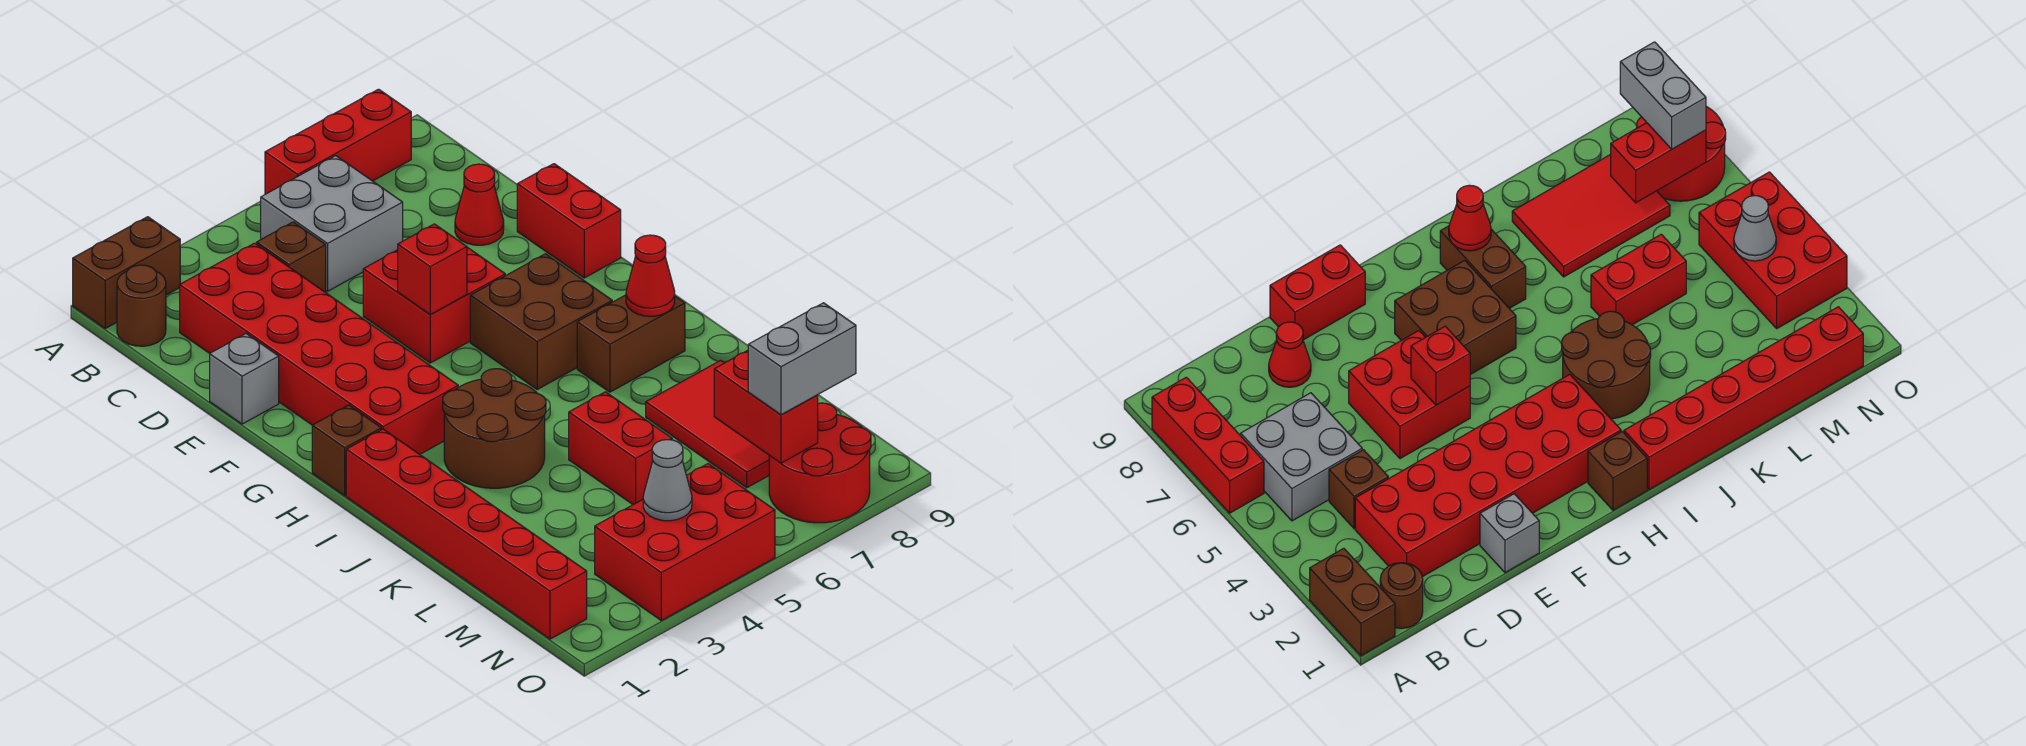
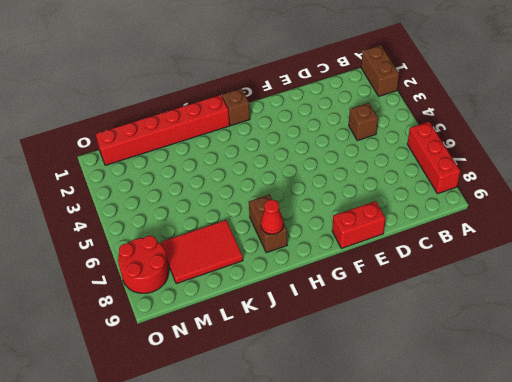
none -> brown 1x1 round brick [117,265,166,346]
none -> grey 2x2 brick [261,156,403,291]
none -> red 2x6 brick [180,243,458,454]

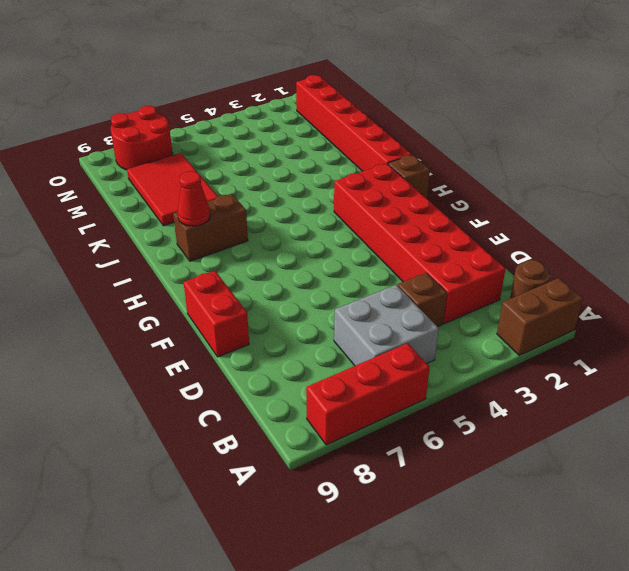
none -> red 1x1 cone [455,164,504,245]
none -> grey 1x1 brick [210,334,279,424]
none -> red 2x2 brick [363,247,505,363]

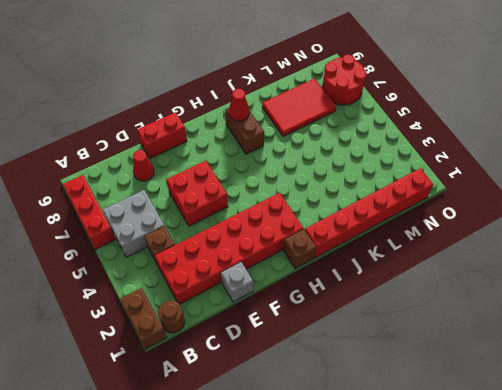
none -> brown 2x2 brick [470,254,612,389]
none -> brown 2x2 round brick [443,369,546,488]
none -> red 1x2 brick [569,392,672,505]

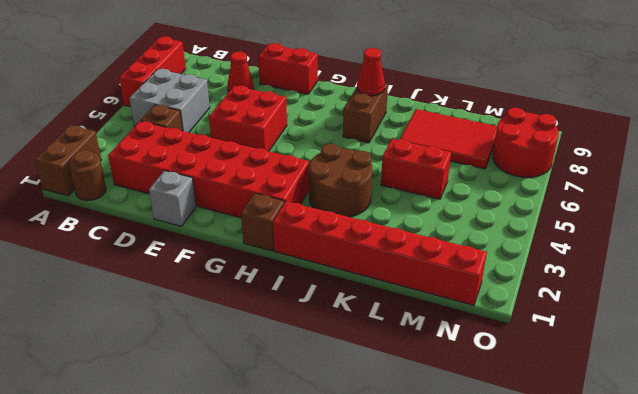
none -> brown 2x2 brick [470,254,612,389]
none -> red 2x3 brick [595,464,775,620]
none -> red 1x1 brick [398,224,467,314]

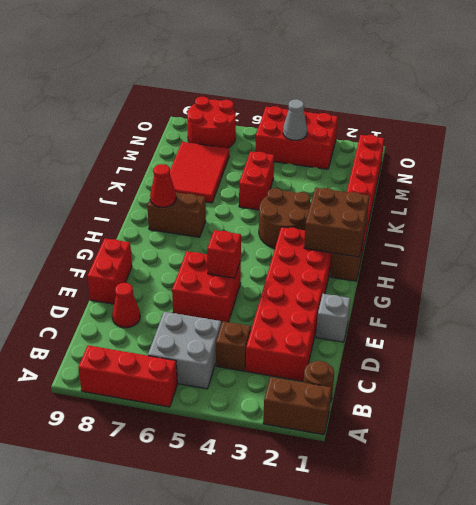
brown 2x2 brick [304,188,370,257] -> brown 2x2 brick moved to [470,254,612,389]
none -> red 1x2 brick [714,350,818,463]
none -> grey 1x2 brick [748,303,856,415]

